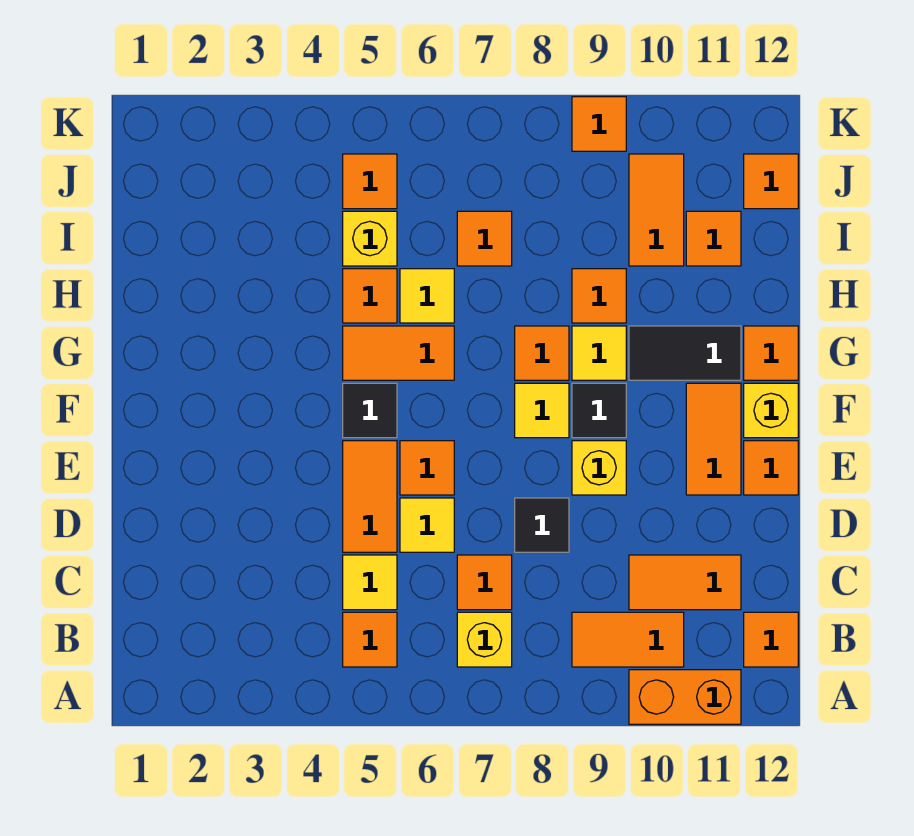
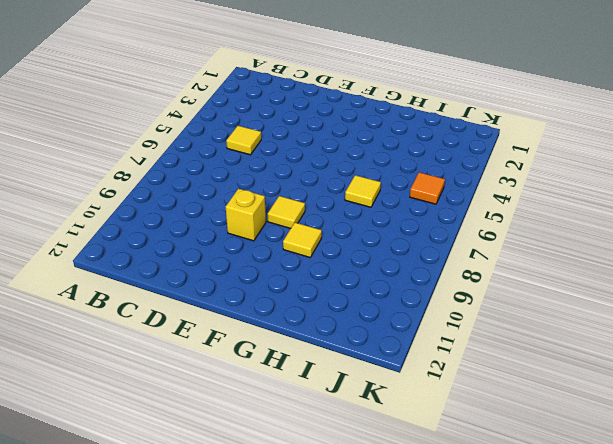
none -> orange 1x2 brick [629,670,741,724]
none -> orange 1x1 tile [343,612,397,667]
none -> yellow 1x1 brick [457,612,512,667]
none -> orange 1x2 tile [572,612,684,667]

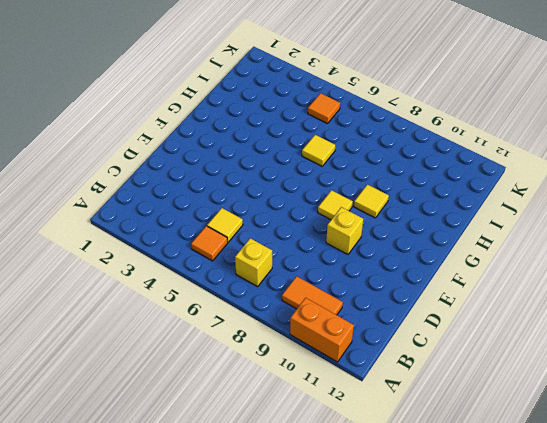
none -> orange 1x1 tile [744,612,798,667]
none -> orange 1x1 tile [457,555,512,610]
none -> orange 1x2 tile [629,555,741,610]
none -> orange 1x2 tile [343,441,397,552]

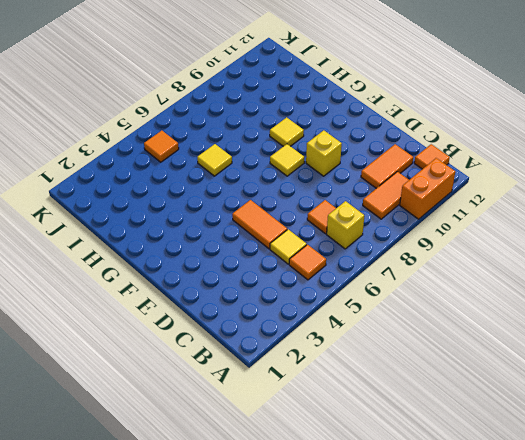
none -> yellow 1x1 tile [400,498,454,552]
none -> black 1x1 tile [515,498,569,552]
none -> orange 1x1 tile [400,441,454,495]
none -> orange 1x2 tile [686,383,741,495]

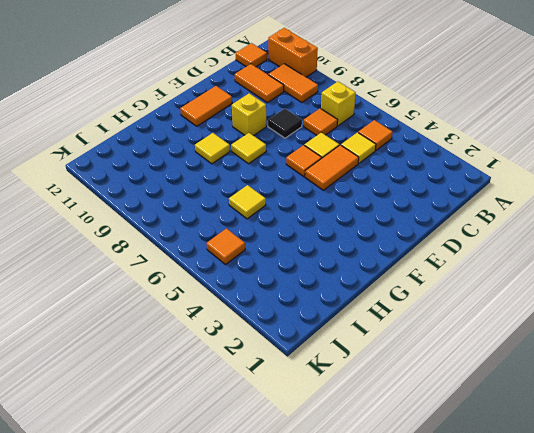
none -> orange 1x1 tile [744,441,798,495]
none -> black 1x1 tile [343,383,397,438]
none -> black 1x1 tile [572,383,626,438]
none -> yellow 1x1 brick [744,383,798,438]

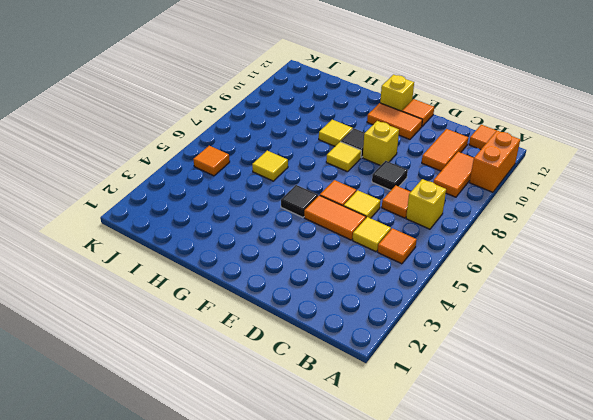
none -> orange 1x2 tile [343,326,454,380]
none -> orange 1x1 tile [515,326,569,380]
none -> black 1x2 tile [629,326,741,380]
none -> orange 1x1 tile [744,326,798,380]

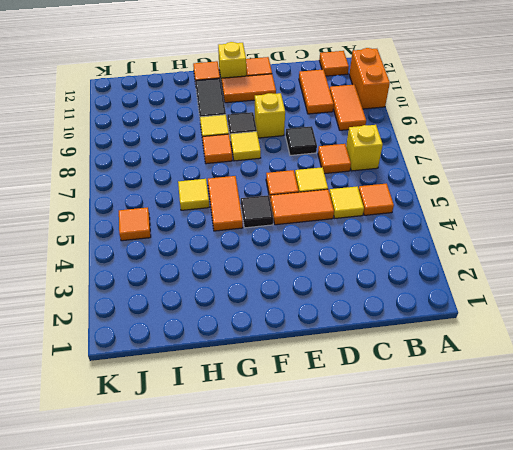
none -> orange 1x1 tile [343,269,397,323]
none -> orange 1x1 tile [572,269,626,323]
none -> yellow 1x1 brick [343,211,397,266]
none -> orange 1x1 tile [457,211,512,266]

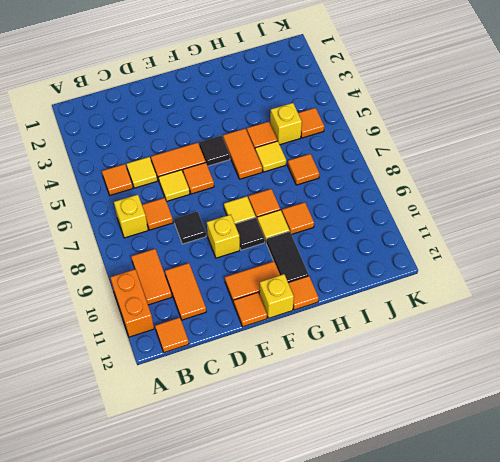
none -> orange 1x2 tile [629,154,684,266]
none -> orange 1x1 tile [686,211,741,266]
none -> orange 1x1 tile [744,154,798,209]
none -> orange 1x1 tile [572,97,626,151]

